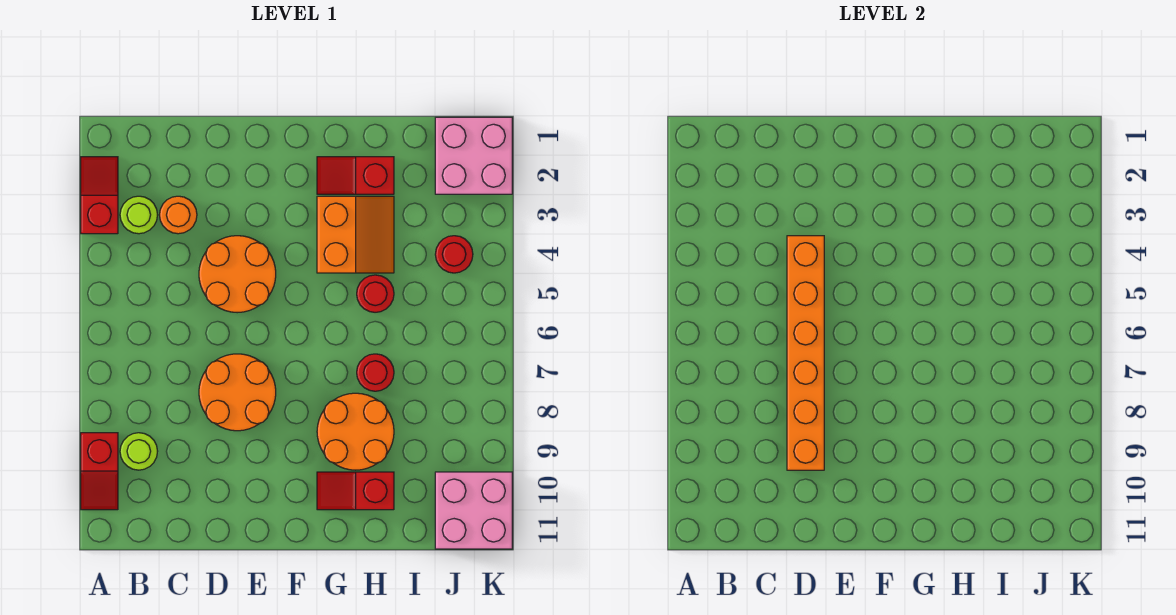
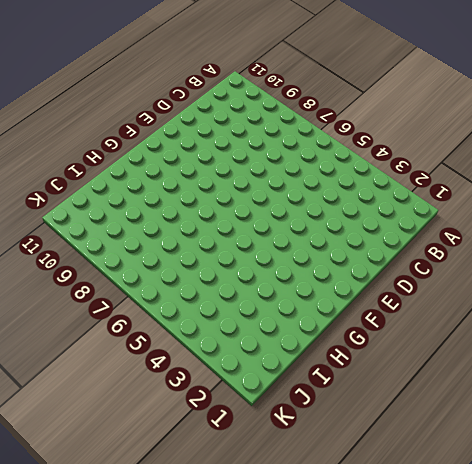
none -> red 1x2 slope [81,157,118,234]
none -> red 1x2 slope [81,433,118,510]
none -> lime 1x1 round brick [120,196,157,234]

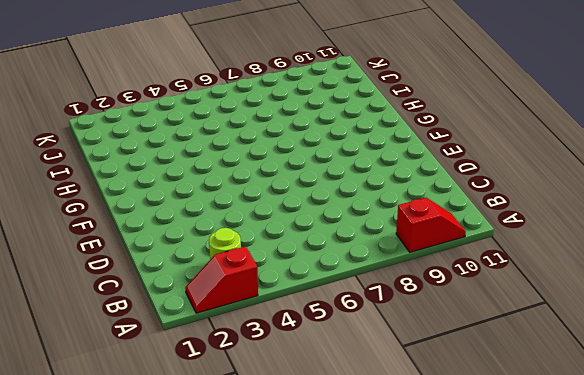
none -> lime 1x1 round brick [120,433,158,470]
none -> orange 1x1 round brick [160,196,197,234]
none -> orange 2x2 round brick [199,236,276,313]

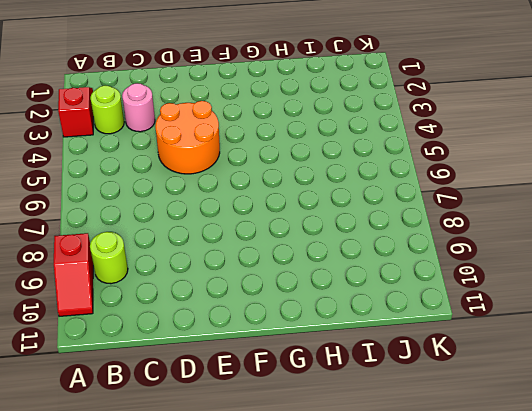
pink 1x1 round brick [122,83,155,132] -> orange 1x1 round brick [160,196,197,234]
none -> orange 2x2 round brick [199,354,276,431]
none -> red 1x2 slope [317,157,394,194]
none -> orange 2x2 slope [317,196,394,273]

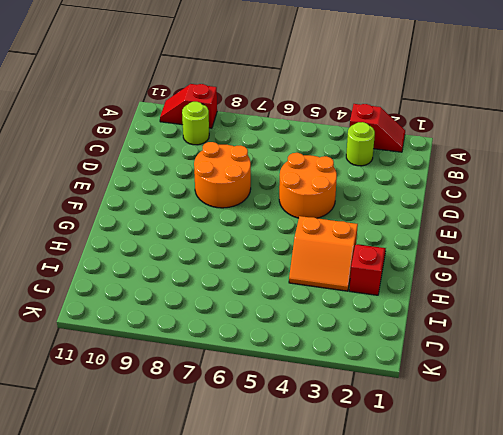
none -> orange 1x1 round brick [160,196,197,234]
none -> orange 2x2 round brick [317,393,394,470]
none -> red 1x2 slope [317,472,394,510]

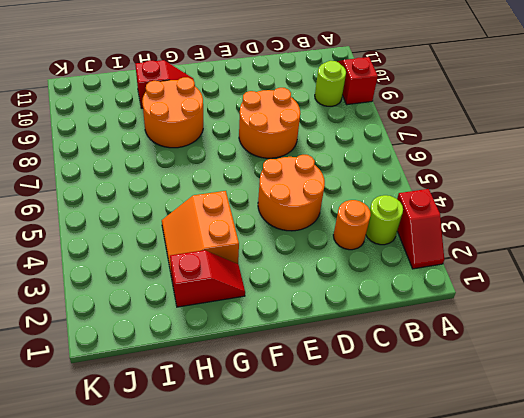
none -> red 1x1 round brick [357,275,394,312]
none -> red 1x1 round brick [357,354,394,391]
none -> pink 2x2 brick [435,117,512,194]

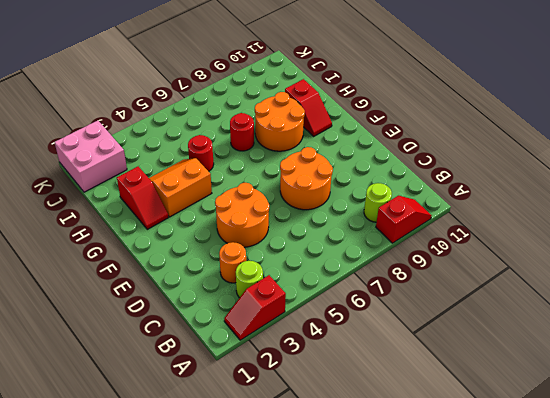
none -> red 1x1 round brick [435,236,473,273]
none -> pink 2x2 brick [435,472,512,549]
none -> orange 1x6 brick [787,236,824,470]

